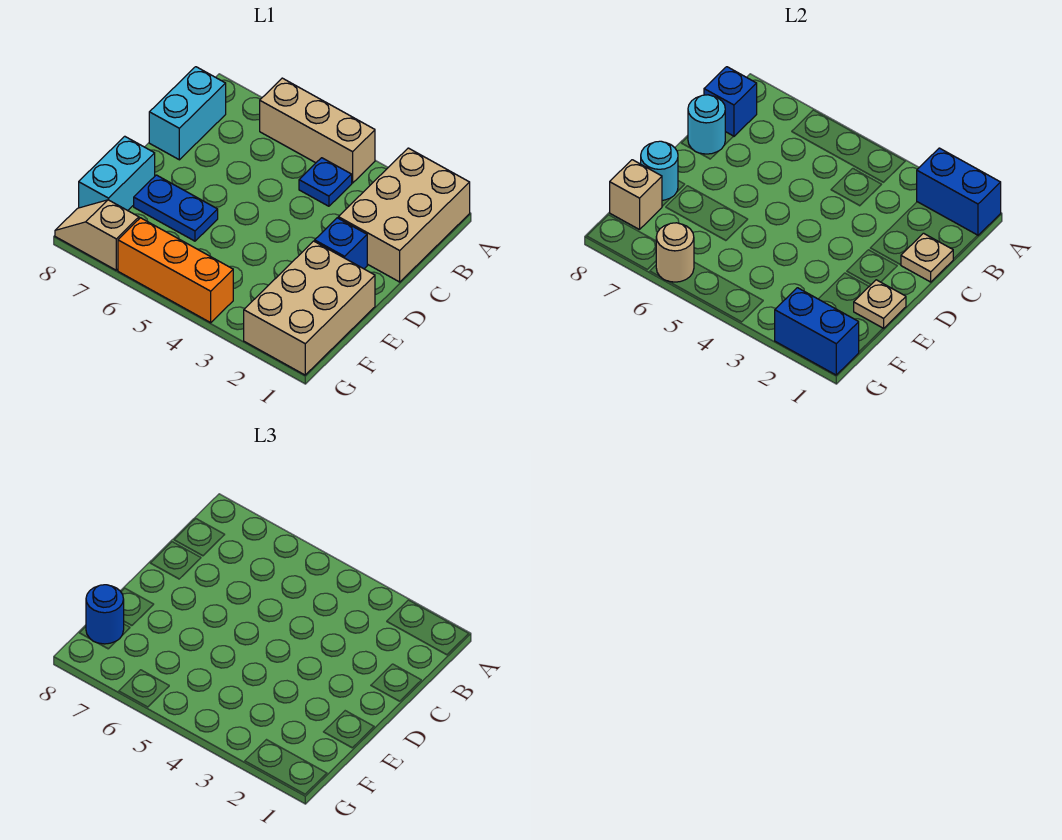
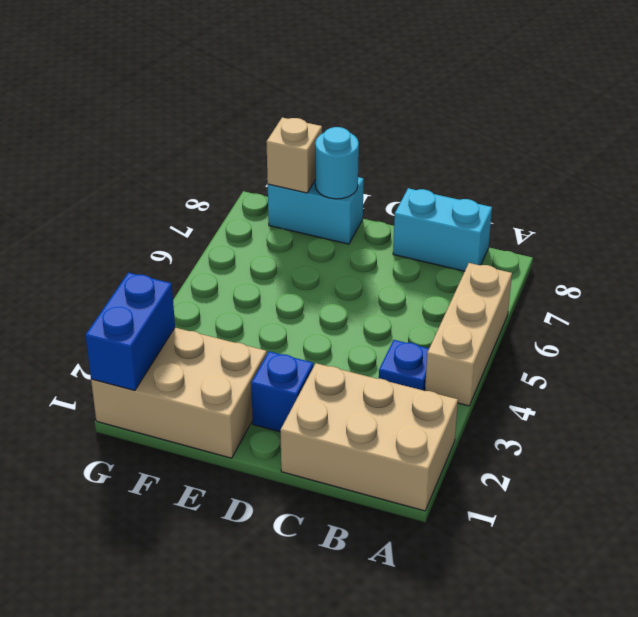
none -> blue 1x2 plate [134,175,218,241]
none -> orange 1x3 brick [118,218,233,323]
none -> tan 1x2 slope [55,200,139,270]

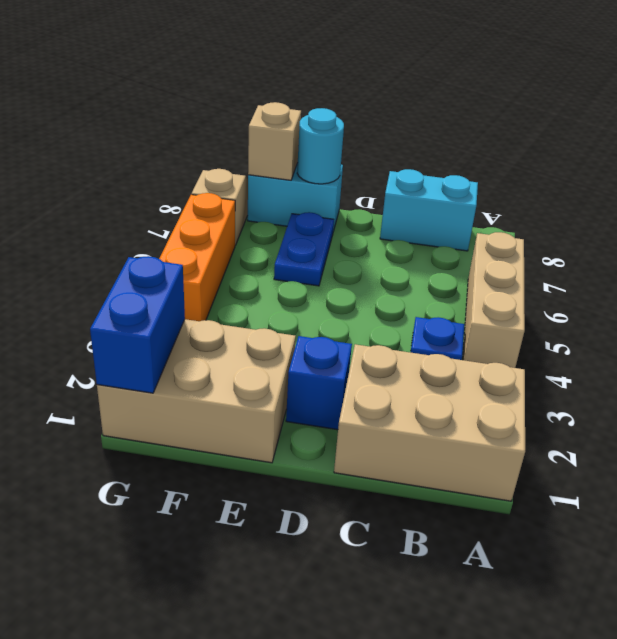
none -> blue 1x2 brick [917,148,1001,235]
none -> blue 1x1 brick [704,67,757,136]
none -> tan 1x1 plate [901,233,953,282]

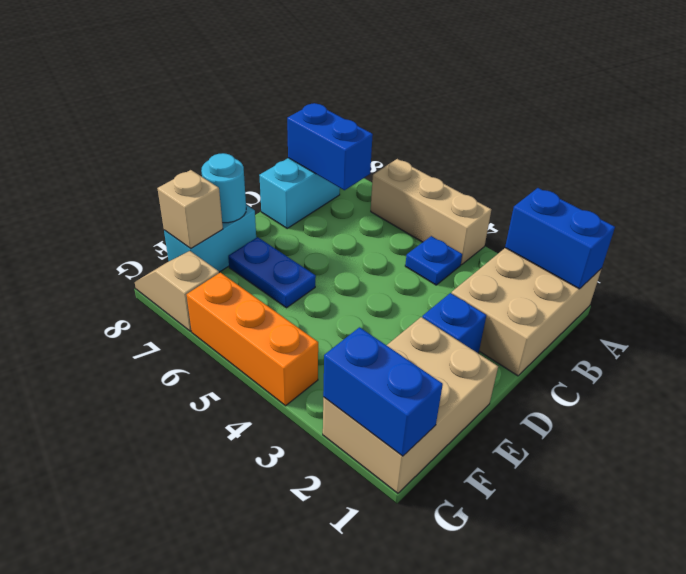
blue 1x2 brick [287,103,373,190] -> blue 1x1 brick [704,67,757,136]
none -> tan 1x1 plate [901,233,953,282]
none -> cyan 1x1 round brick [688,95,725,154]
none -> tan 1x1 plate [854,280,906,329]

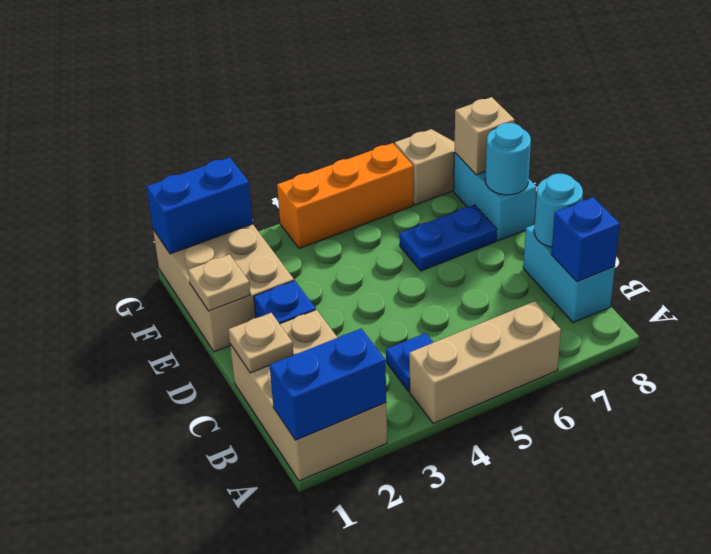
none -> tan 1x1 round brick [656,223,694,282]
none -> blue 1x1 round brick [86,585,124,644]

